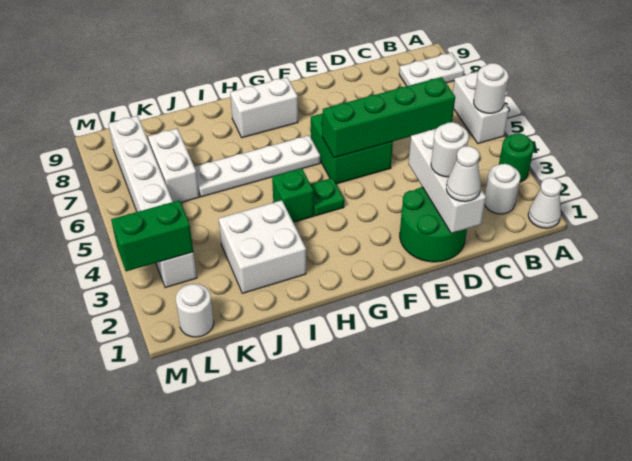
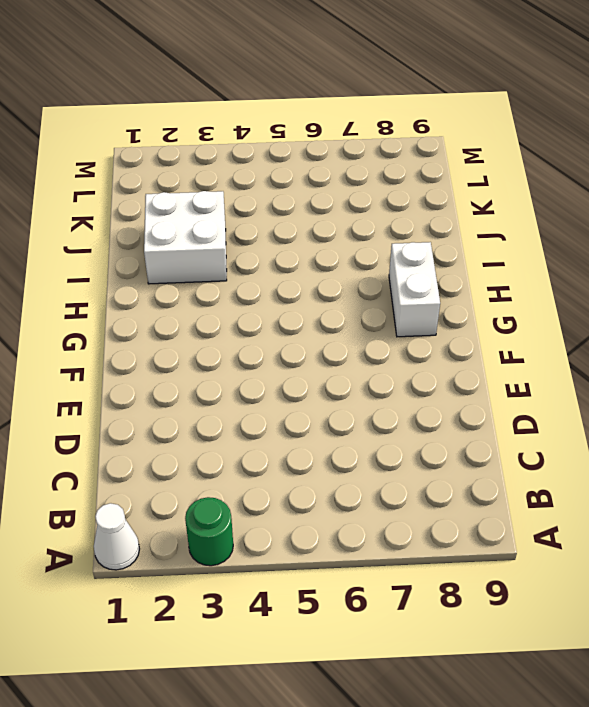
none -> white 1x2 brick [453,72,509,143]
none -> white 1x2 plate [399,53,464,86]
none -> white 1x1 round brick [485,164,520,214]

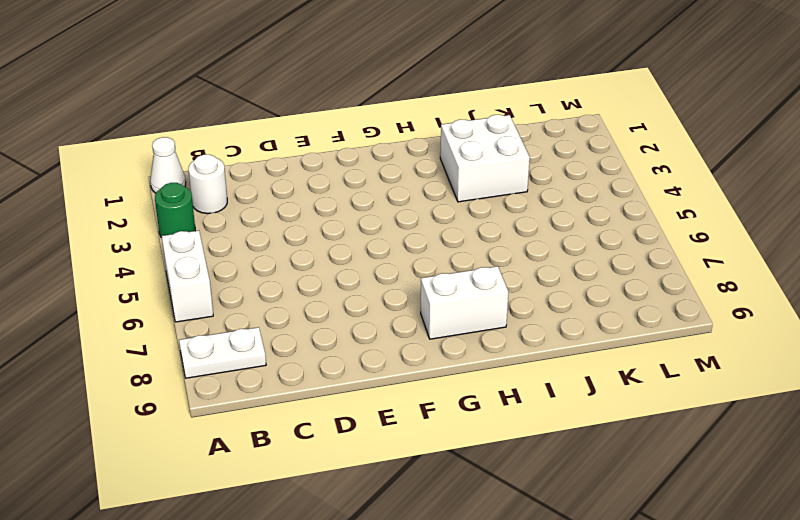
none -> green 2x2 round brick [400,187,467,262]
none -> green 2x2 brick [311,113,393,184]
none -> green 1x1 plate [311,178,344,216]

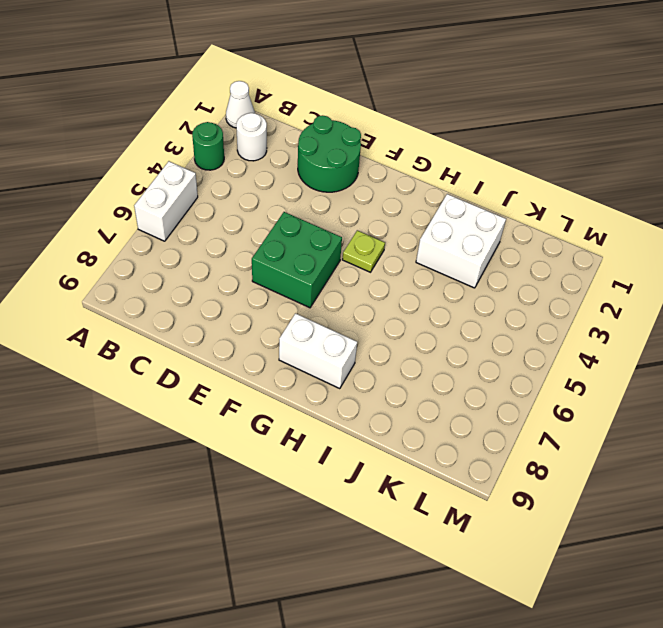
lime 1x1 plate [342,230,385,272] -> green 1x1 plate [311,178,344,216]
none -> white 1x2 plate [399,53,464,86]
none -> white 1x4 plate [194,135,320,197]
none -> green 1x1 brick [272,168,314,222]

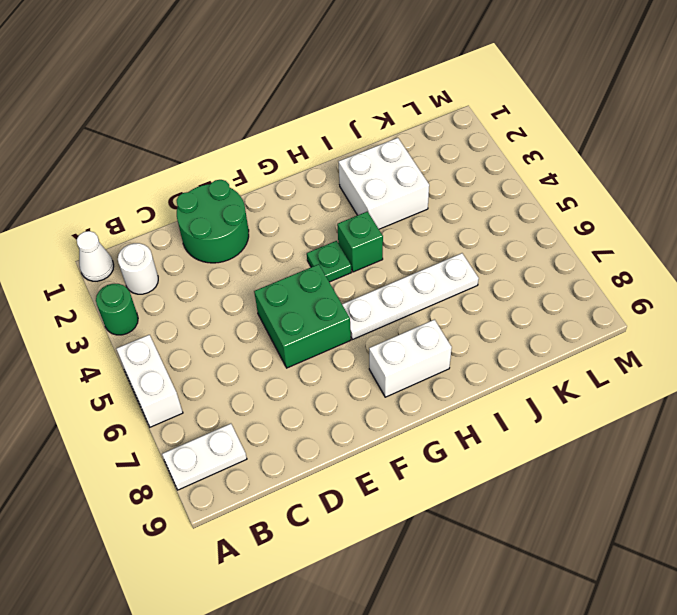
none -> white 1x2 brick [148,129,199,202]
none -> white 1x1 round brick [176,284,214,337]
none -> white 1x6 brick [108,116,197,288]

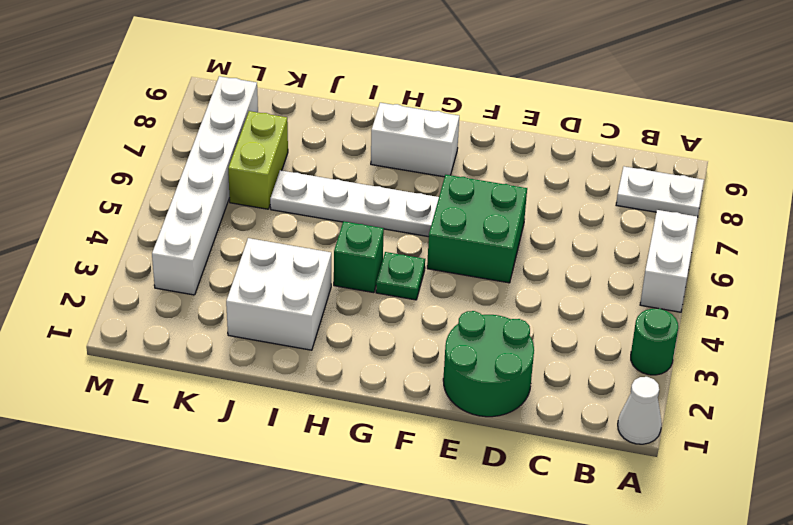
lime 1x2 brick [228,111,288,209] -> white 1x2 brick [148,129,199,202]
none -> white 1x1 round brick [485,164,520,214]
none -> white 1x1 round brick [176,284,214,337]
none -> white 1x1 round brick [474,63,509,113]

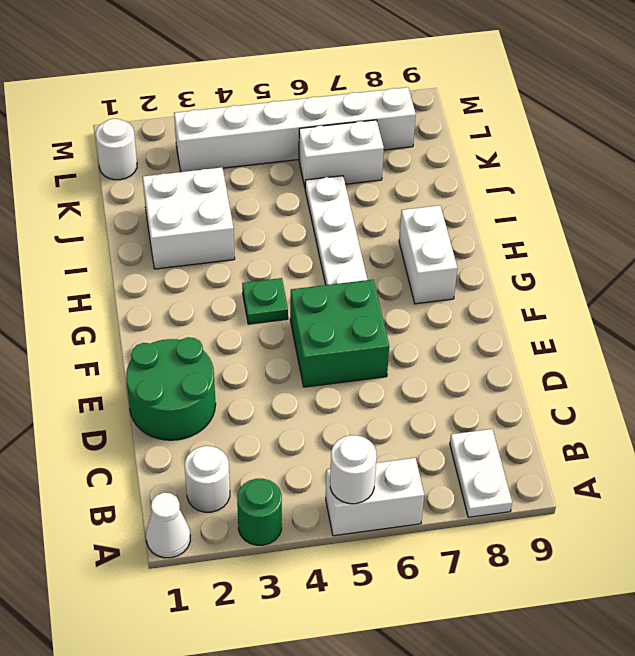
none -> green 1x1 brick [272,168,314,222]
none -> green 1x4 brick [322,77,455,158]
none -> white 1x3 brick [408,129,486,233]

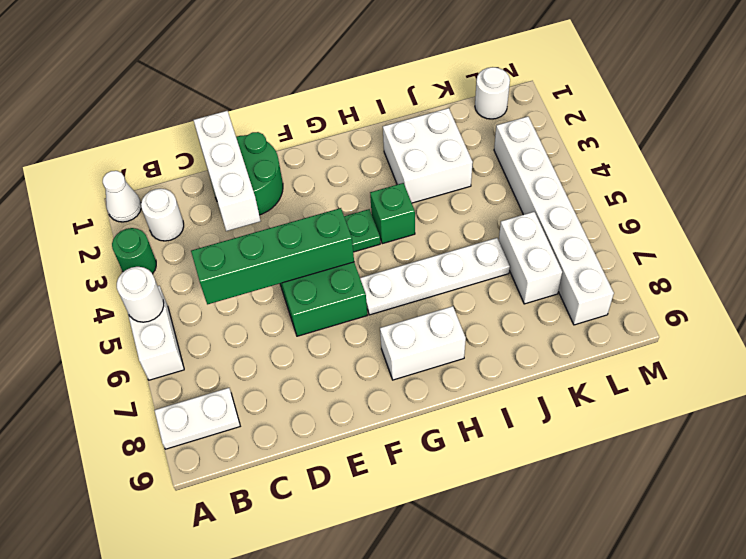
none -> green 1x2 brick [111,200,193,271]
none -> white 1x1 cone [446,146,481,202]
none -> white 1x1 round brick [431,122,469,177]

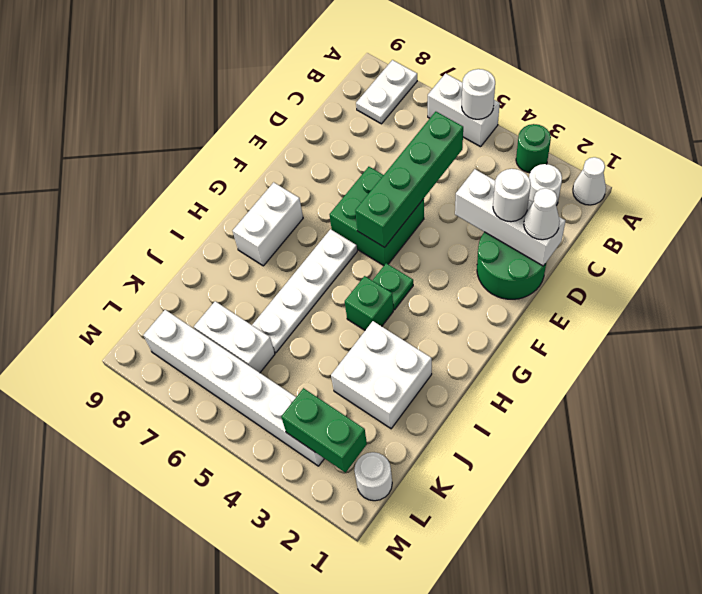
green 1x2 brick [281,388,367,473] -> green 1x2 brick turned to [111,200,193,271]

